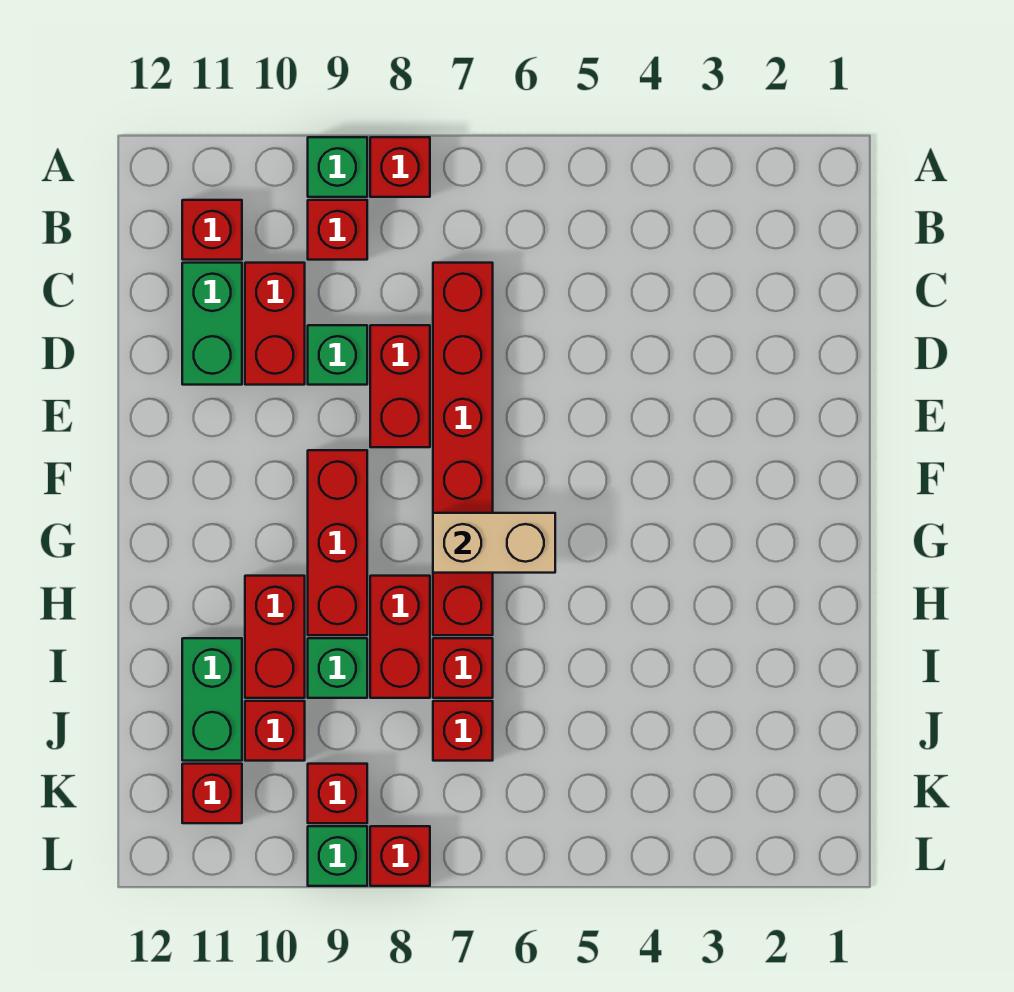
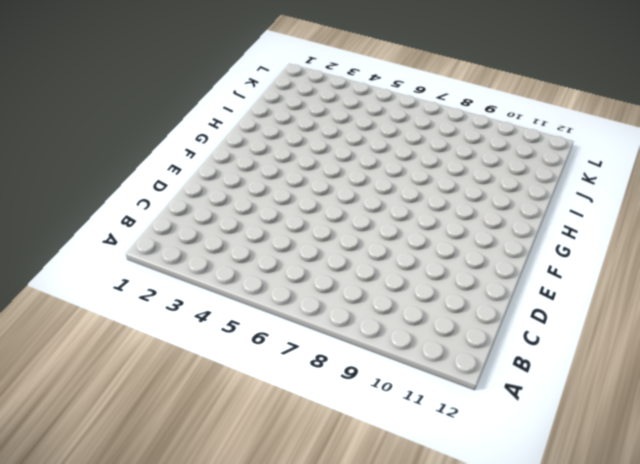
none -> red 1x1 brick [370,137,430,197]
none -> green 1x1 brick [308,137,367,197]
none -> red 1x1 brick [308,200,367,260]

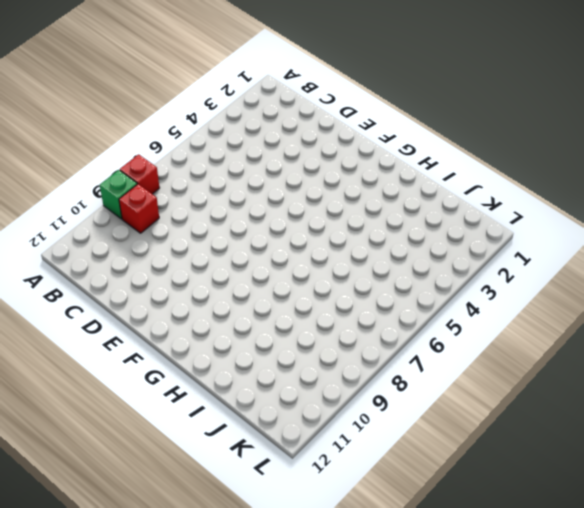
none -> red 1x1 brick [182,200,242,260]
none -> red 1x6 brick [433,263,493,635]
none -> red 1x2 brick [245,263,305,385]

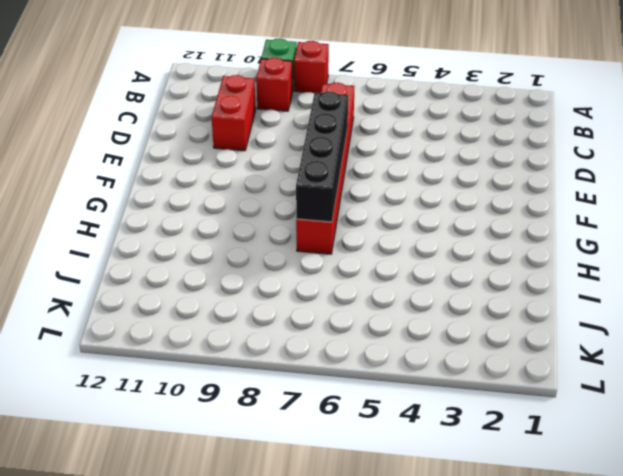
black 1x4 brick [296,92,348,222] -> tan 1x2 brick [433,513,555,573]
none -> red 1x1 brick [182,200,242,260]
none -> green 1x2 brick [182,263,242,385]
none -> red 1x2 brick [370,325,430,447]

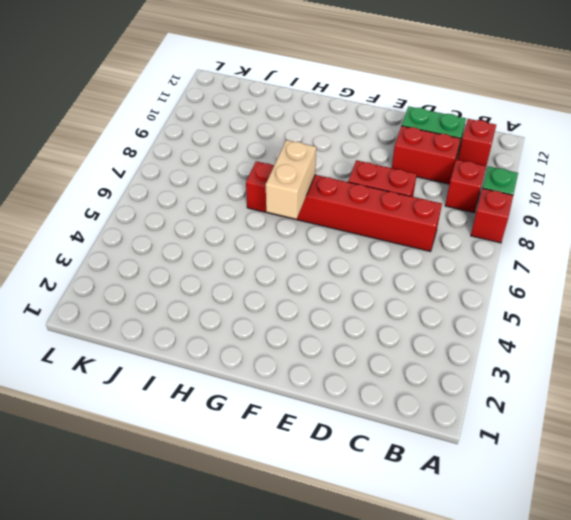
none -> green 1x1 brick [308,325,367,385]
none -> red 1x3 brick [308,450,367,635]
none -> red 1x2 brick [370,576,430,698]

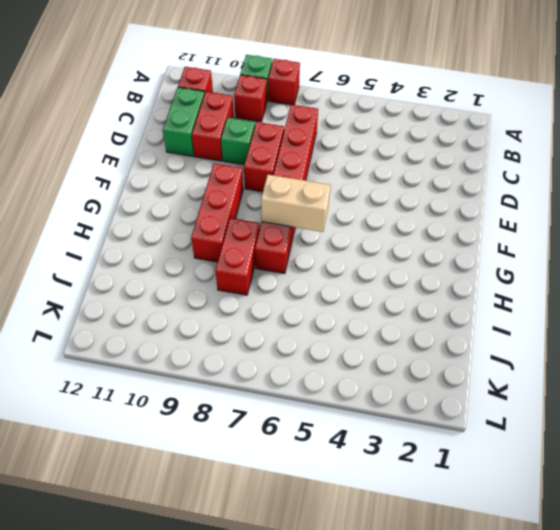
none -> red 1x2 brick [245,576,305,698]
none -> red 1x1 brick [433,638,493,698]
none -> green 1x1 brick [308,638,367,698]

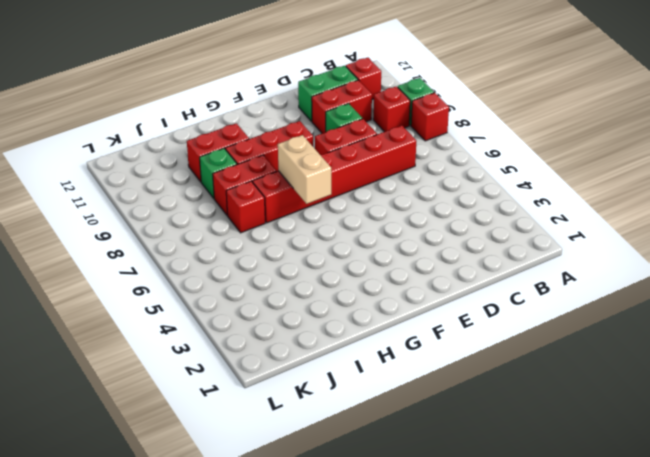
none -> green 1x2 brick [182,638,242,761]
none -> red 1x1 brick [433,701,493,761]
none -> red 1x1 brick [245,701,305,761]

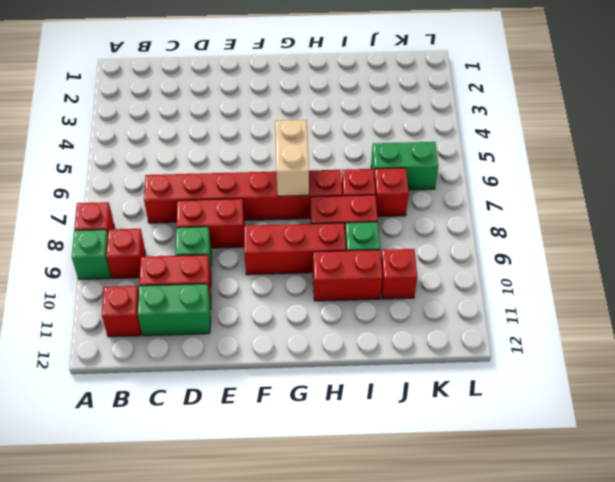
green 1x2 brick [371,142,438,190] -> green 1x2 brick moved to [182,638,242,761]
none -> red 1x1 brick [308,764,367,823]
none -> red 1x1 brick [182,764,242,823]
none -> red 1x1 brick [370,826,430,886]

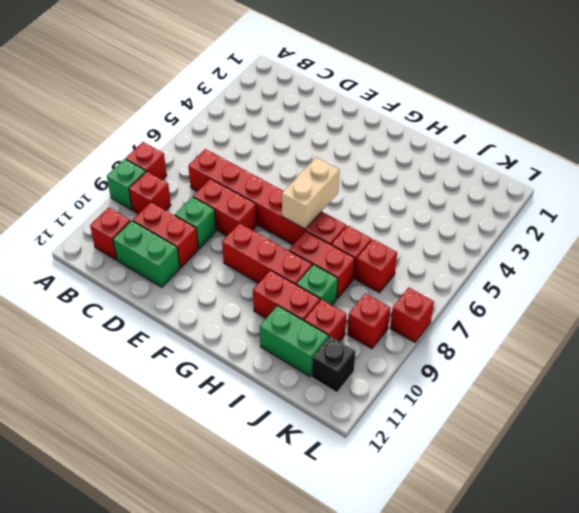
black 1x1 brick [312,336,356,393] -> red 1x1 brick [182,764,242,823]
none -> green 1x1 brick [308,826,367,886]

